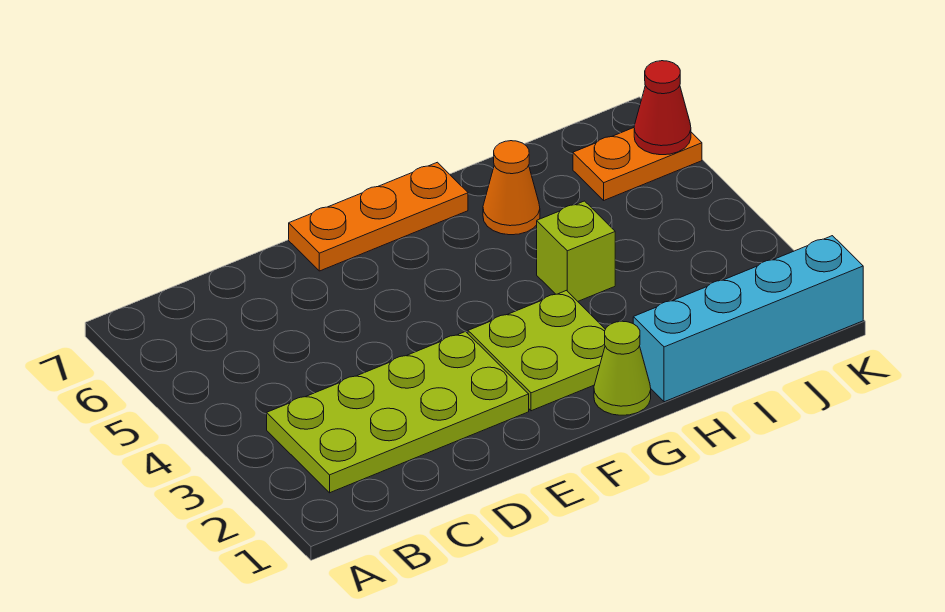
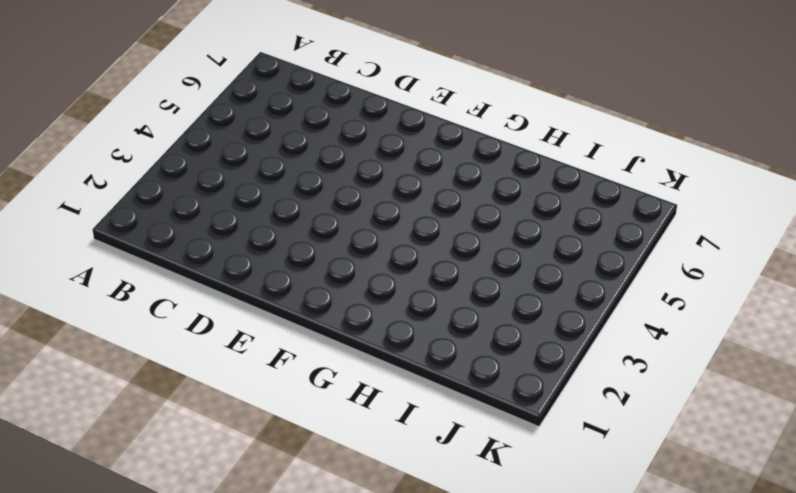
none -> lime 2x4 plate [267,332,529,493]
none -> orange 1x3 plate [289,162,468,271]

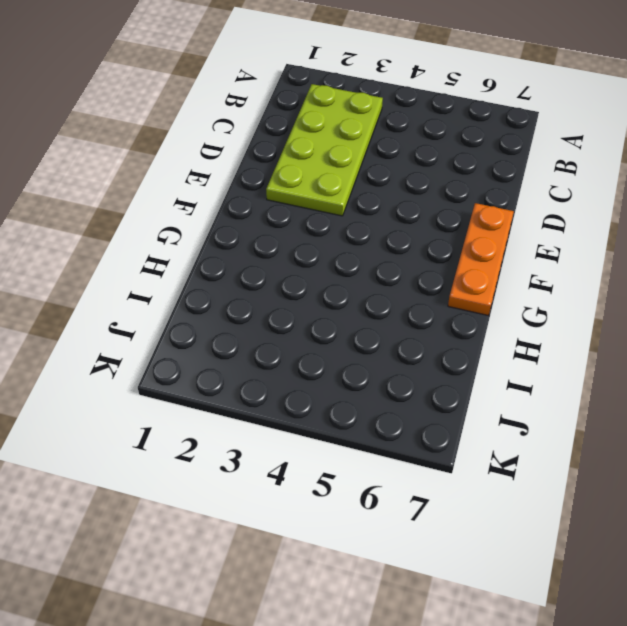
none -> lime 2x2 plate [468,291,605,411]
none -> lime 1x1 cone [594,321,651,415]

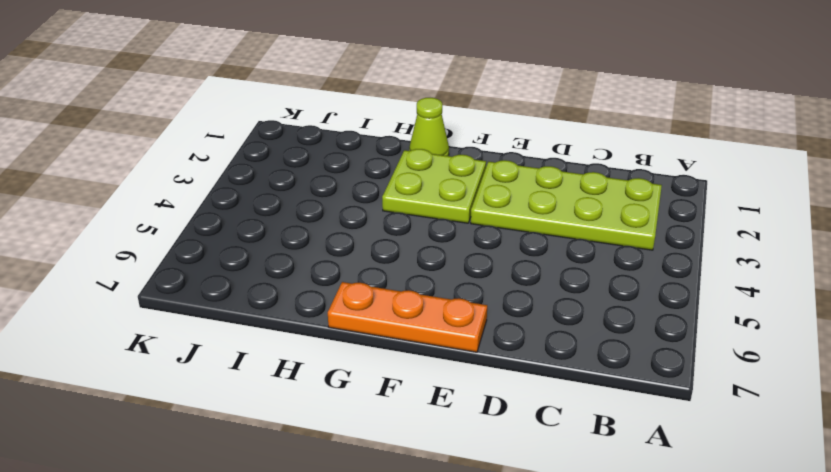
none -> cyan 1x4 brick [633,236,863,402]
none -> lime 1x1 brick [537,201,615,301]

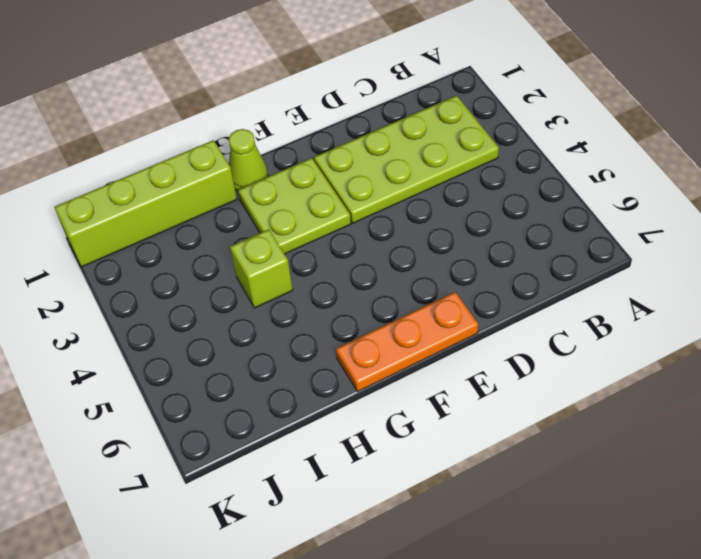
lime 1x4 brick [54,140,237,267] -> cyan 1x4 brick [633,236,863,402]
none -> orange 1x1 cone [483,141,540,235]
none -> orange 1x2 plate [573,128,702,200]

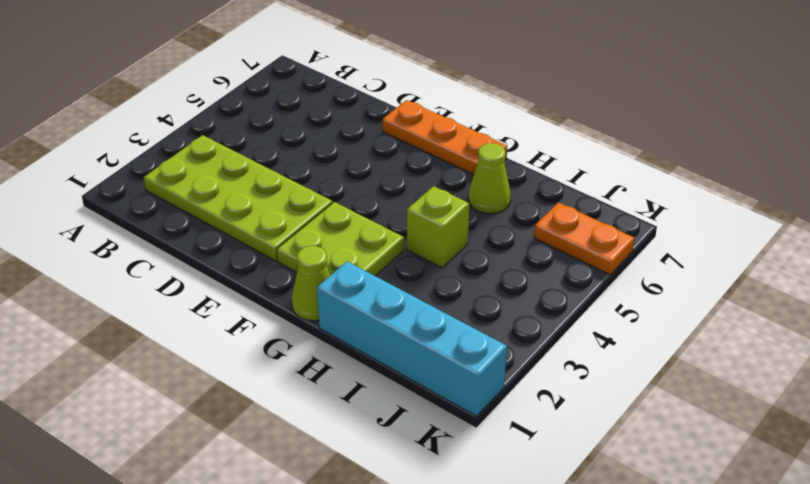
lime 1x1 cone [468,143,511,214] -> orange 1x1 cone [483,141,540,235]
none -> red 1x1 cone [634,61,691,155]

